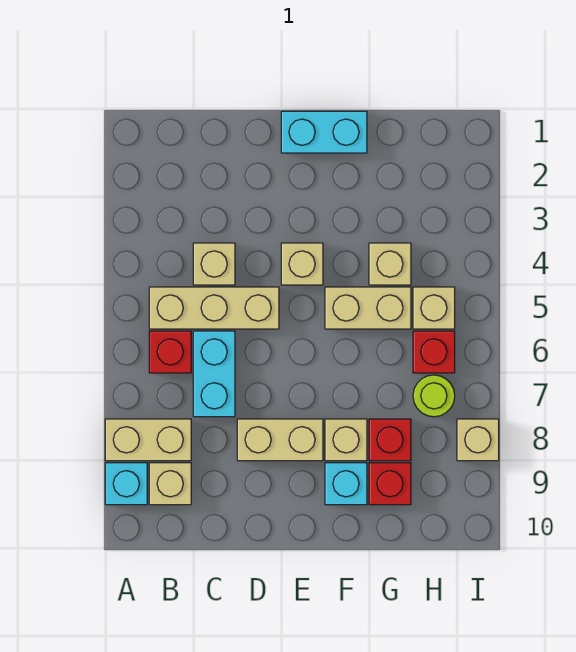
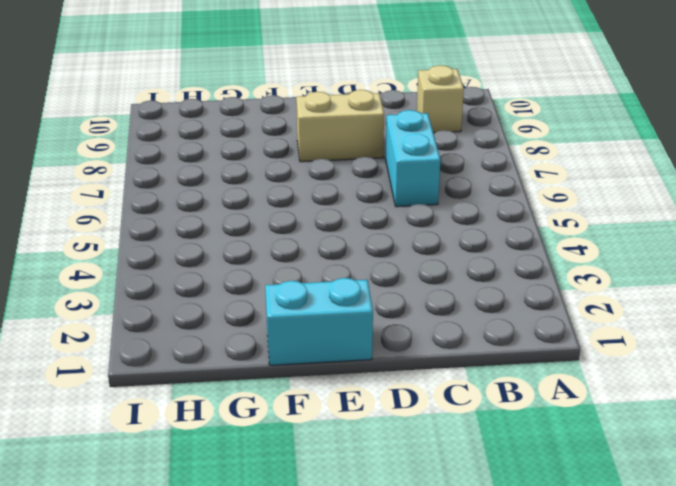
none -> tan 1x2 brick [105,419,191,461]
none -> cyan 1x1 brick [105,463,147,505]
none -> tan 1x3 brick [149,287,279,329]

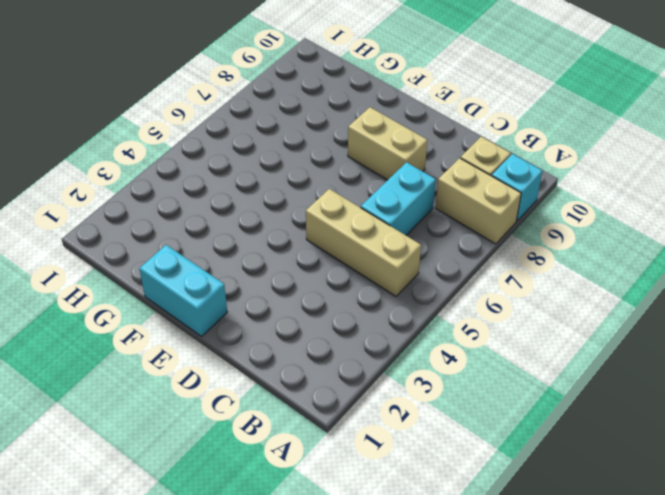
none -> red 1x1 brick [149,331,191,373]
none -> tan 1x1 brick [193,243,235,285]
none -> tan 1x1 brick [281,243,323,285]

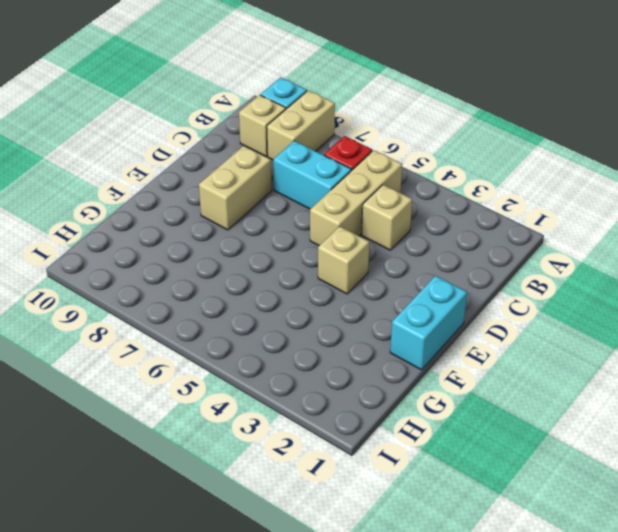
none -> tan 1x2 brick [325,287,411,329]
none -> tan 1x1 brick [325,419,367,461]
none -> cyan 1x1 brick [325,463,367,505]

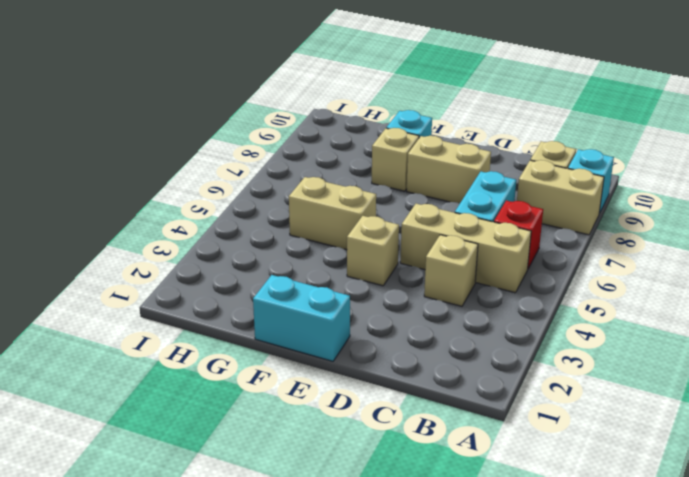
none -> tan 1x1 brick [369,243,411,285]
none -> red 1x1 brick [369,419,411,461]
none -> red 1x1 brick [369,463,411,505]

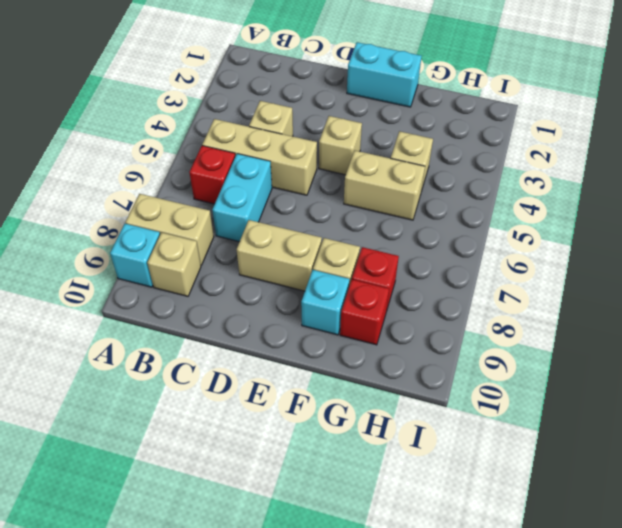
none -> tan 1x1 brick [413,287,455,329]
none -> red 1x1 brick [413,331,455,373]
none -> lime 1x1 round brick [413,375,455,417]

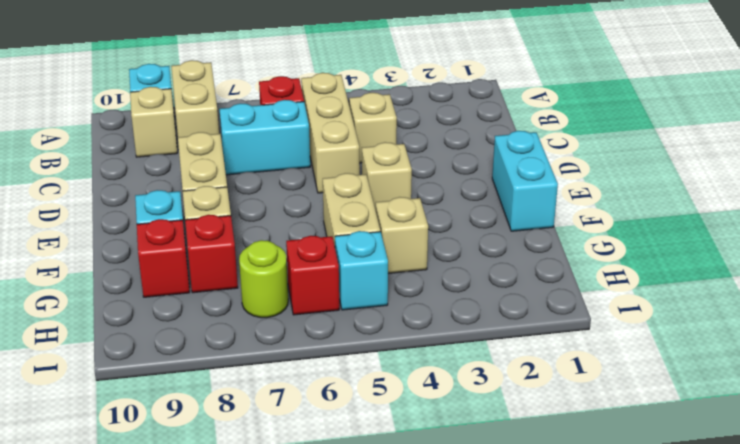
cyan 1x1 brick [335,231,388,310] -> tan 1x1 brick [413,287,455,329]
none -> tan 1x1 brick [457,419,499,461]

